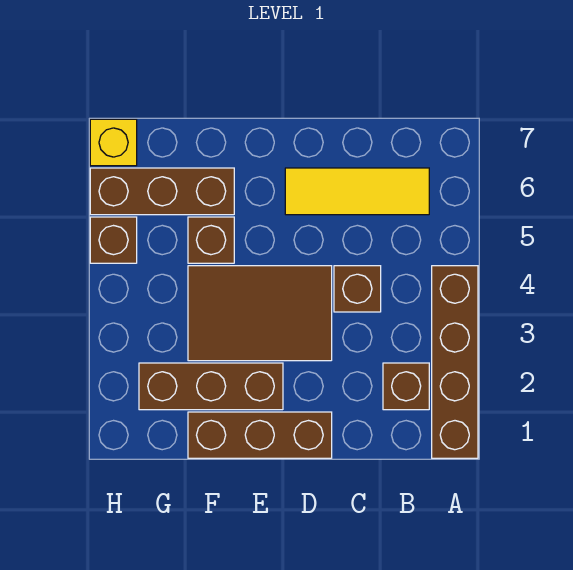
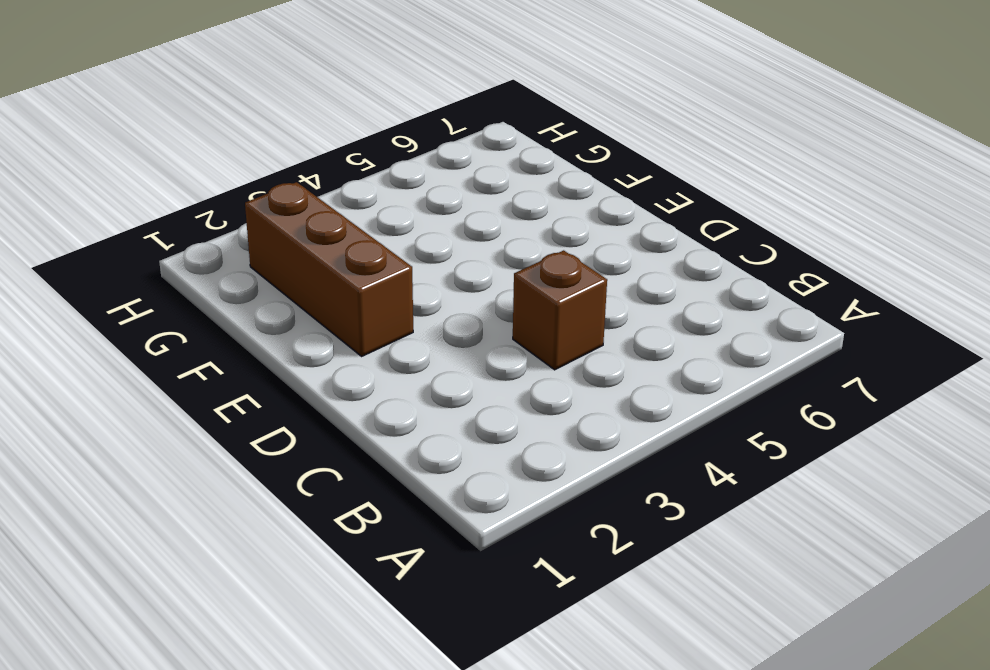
none -> brown 1x4 brick [432,266,478,458]
none -> brown 1x1 brick [383,363,429,410]

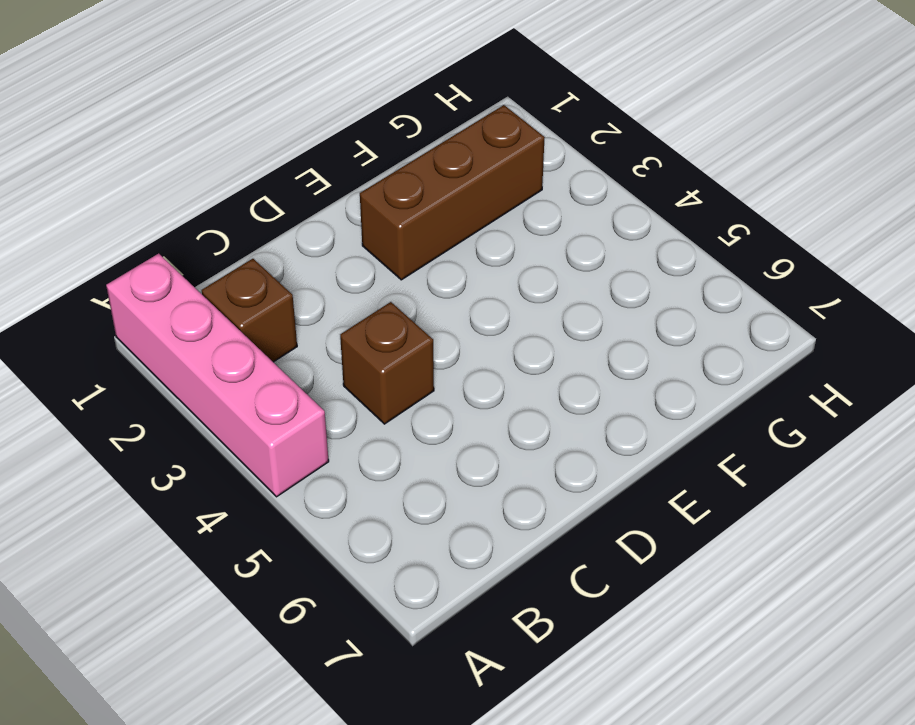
pink 1x4 brick [106,254,329,497] -> brown 1x4 brick [432,266,478,458]
none -> yellow 1x3 tile [285,168,429,215]
none -> brown 1x3 brick [188,412,332,458]

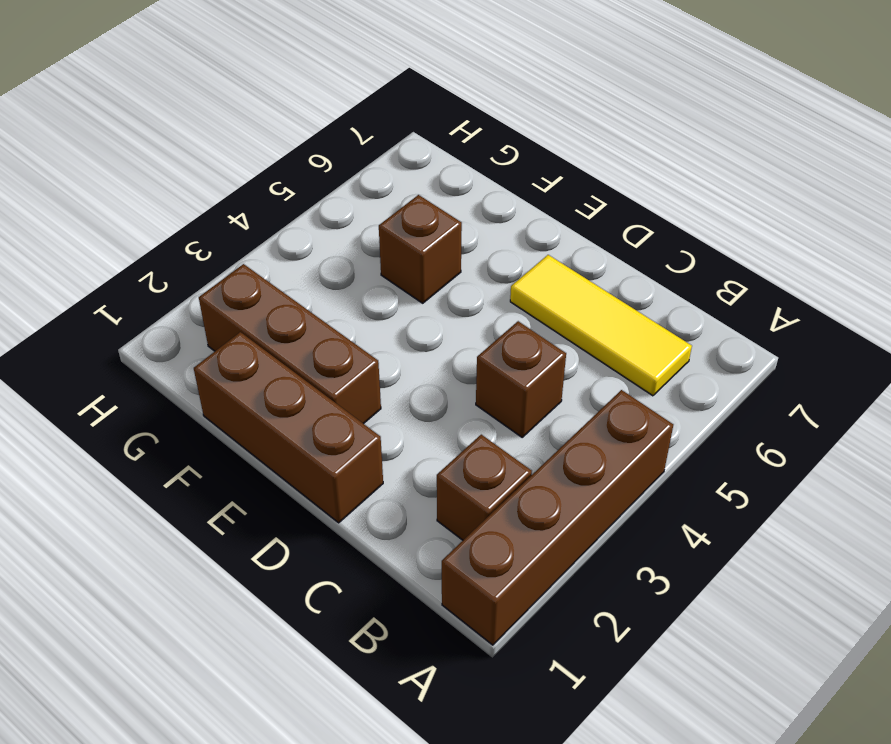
none -> brown 2x3 tile [188,266,332,361]
none -> brown 1x3 brick [90,168,234,215]

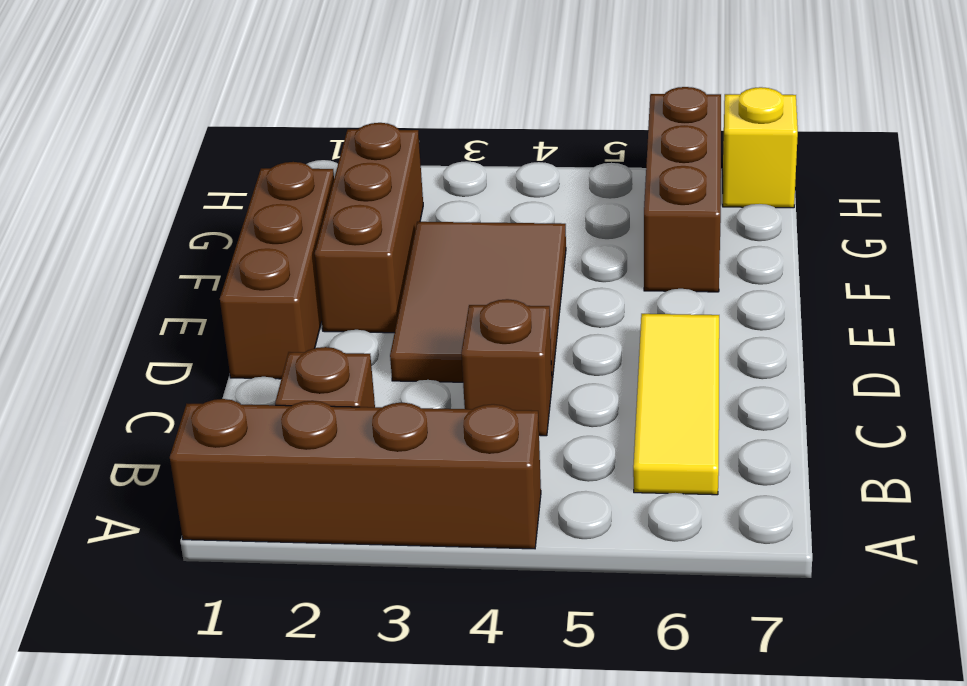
none -> brown 1x1 brick [188,217,234,263]
none -> brown 1x1 brick [90,217,137,263]

